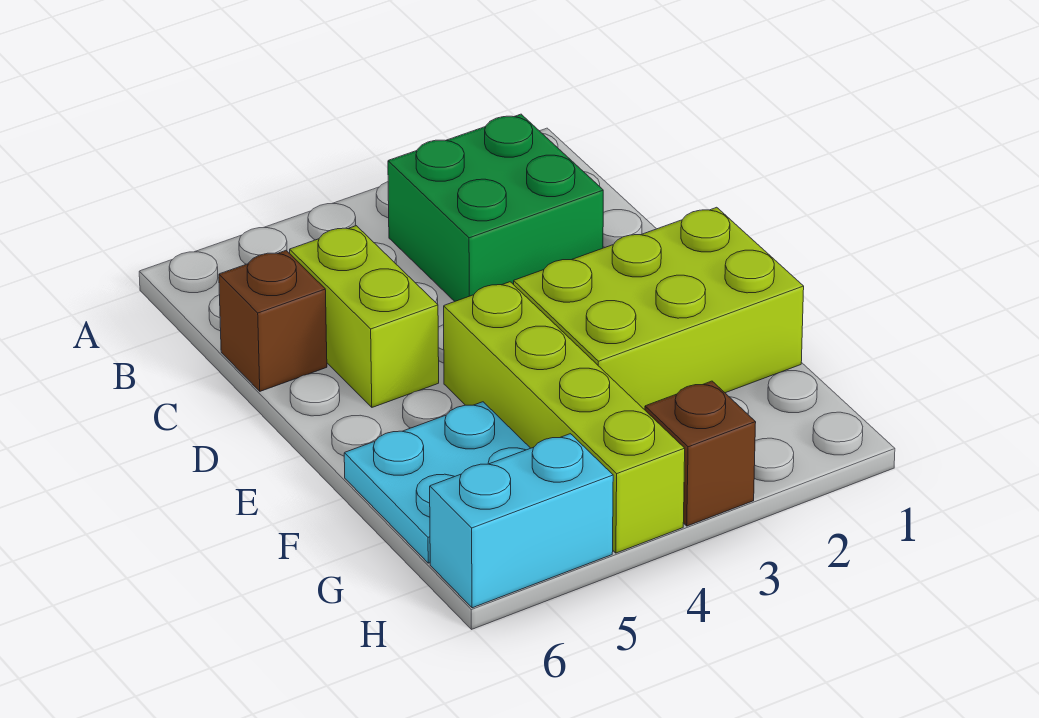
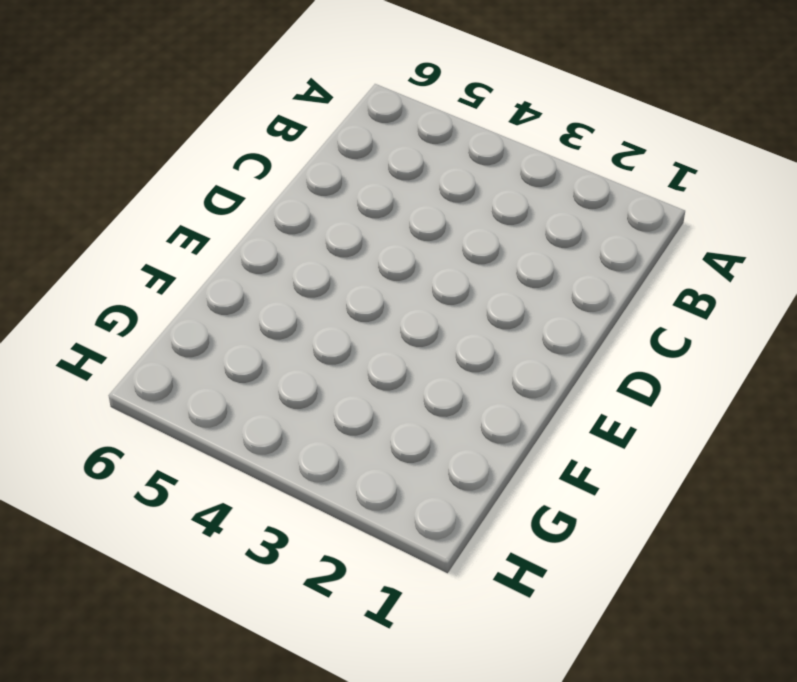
none -> green 2x2 brick [388,114,603,301]
none -> lime 1x2 brick [290,226,439,407]

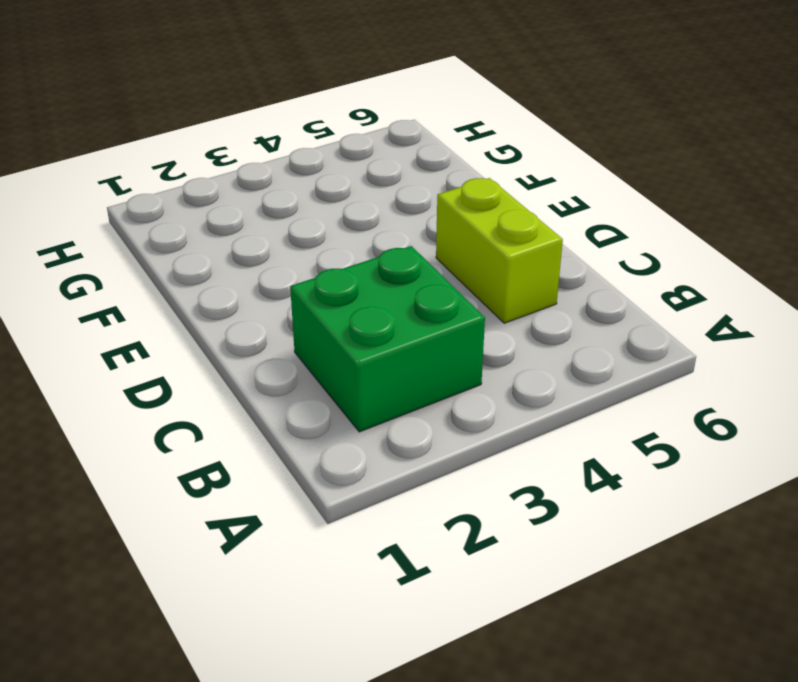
none -> brown 1x1 brick [219,251,327,391]
none -> lime 2x3 brick [514,207,804,410]

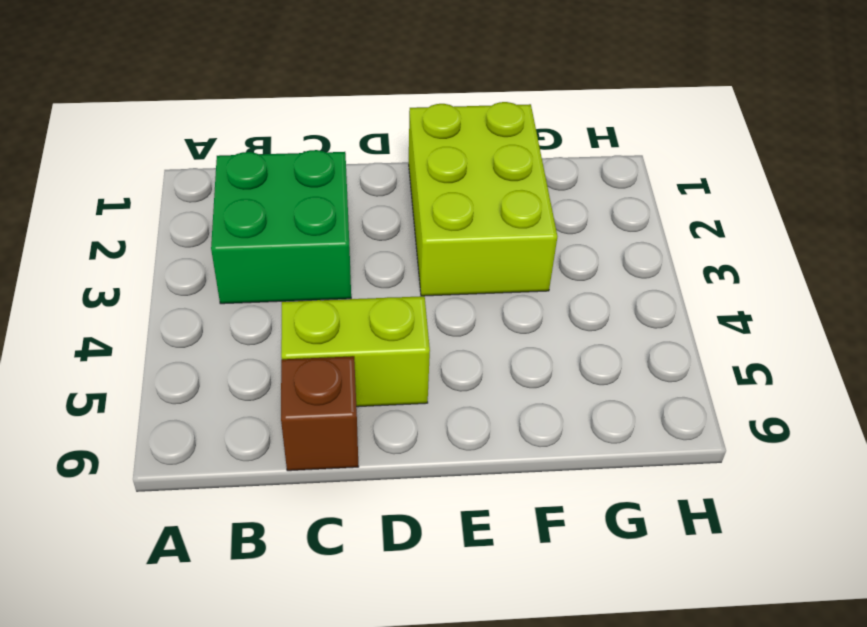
none -> lime 1x4 brick [444,282,685,553]
none -> cyan 2x2 plate [344,402,530,563]

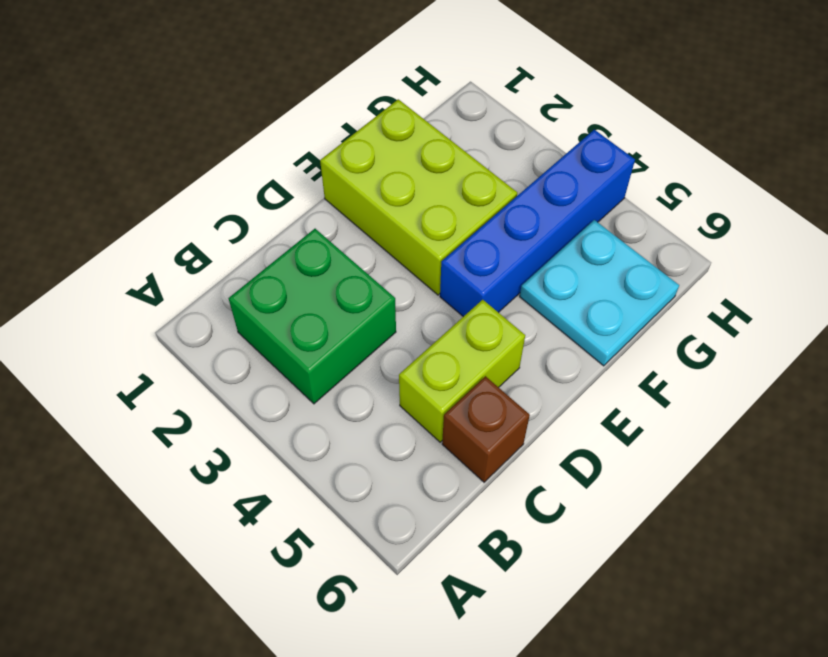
blue 1x4 brick [440,130,635,317] -> lime 1x4 brick [444,282,685,553]
none -> brown 1x1 brick [645,381,756,526]
none -> cyan 1x2 brick [430,434,613,608]

